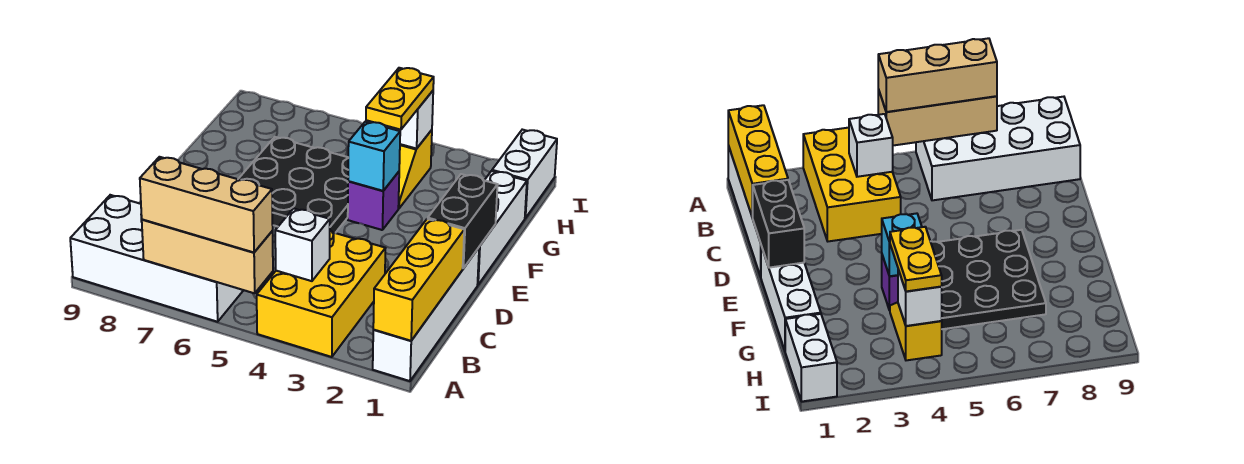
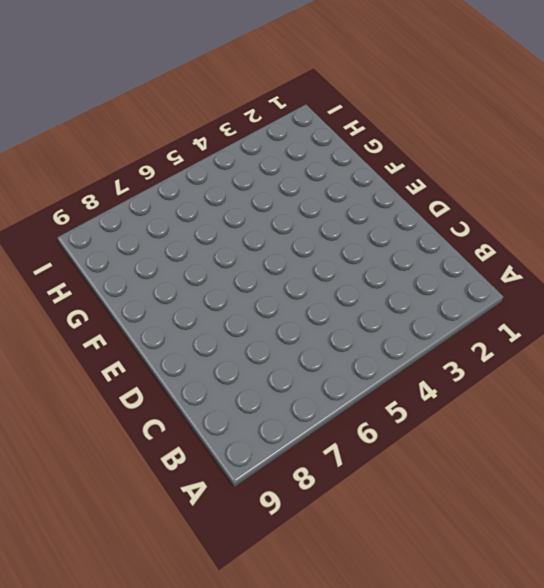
none -> white 1x4 brick [373,248,479,381]
none -> yellow 2x3 brick [257,230,386,357]
none -> white 2x4 brick [70,195,243,322]

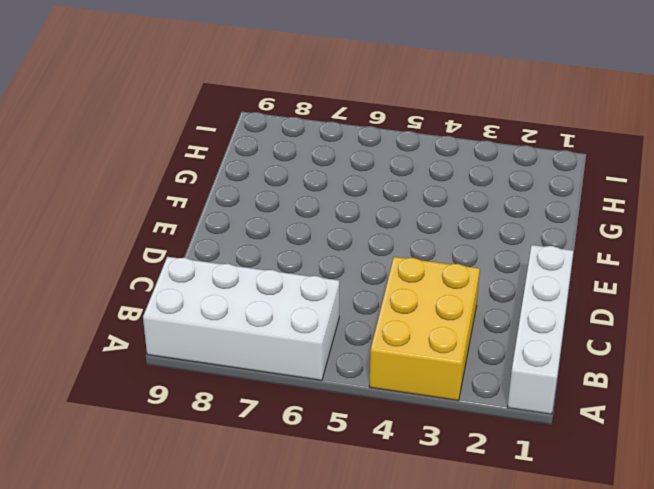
none -> white 1x3 brick [477,171,527,285]
none -> black 3x3 plate [239,137,348,233]
none -> purple 1x1 brick [348,172,399,230]

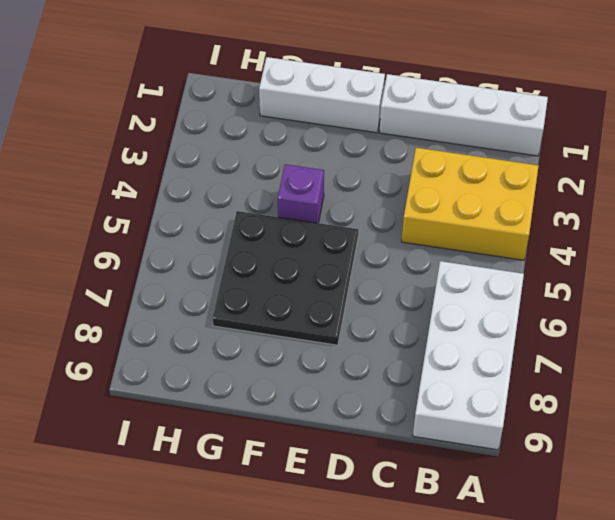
none -> yellow 1x2 slope [398,130,432,208]
none -> white 1x2 brick [492,130,557,218]
none -> yellow 1x3 brick [373,219,464,341]

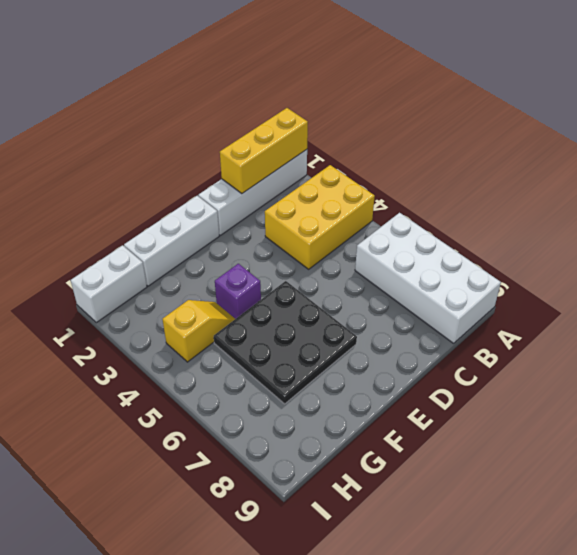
none -> tan 1x3 brick [142,219,273,293]
none -> white 1x1 brick [275,208,330,281]
none -> black 1x2 brick [428,174,498,268]

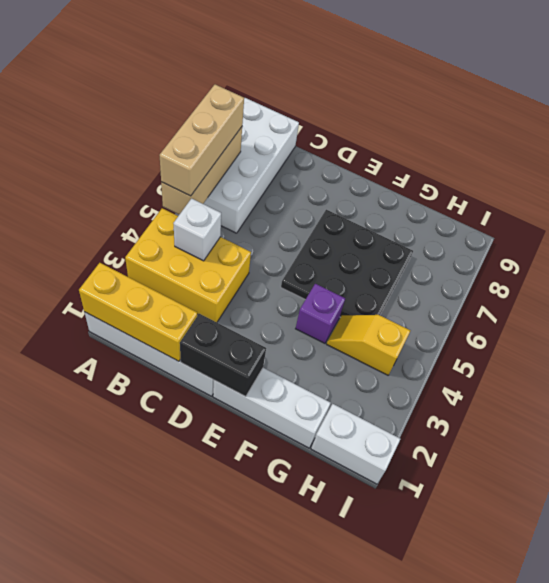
none -> cyan 1x1 brick [348,122,400,191]
none -> white 1x1 brick [385,91,433,149]
none -> yellow 1x2 plate [366,68,434,130]

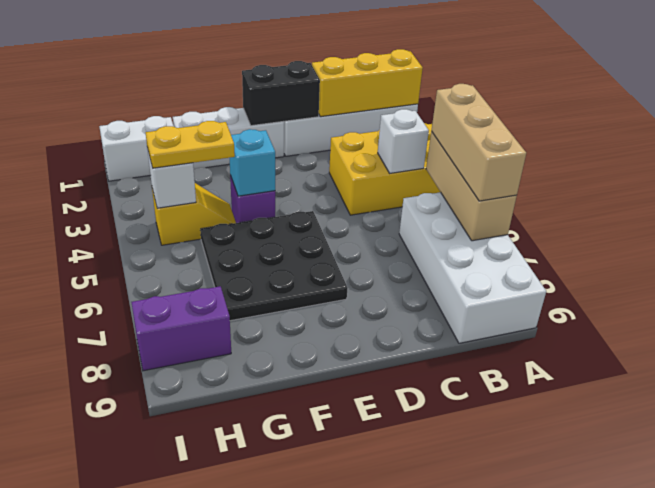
purple 1x2 brick [131,286,231,371] -> none

